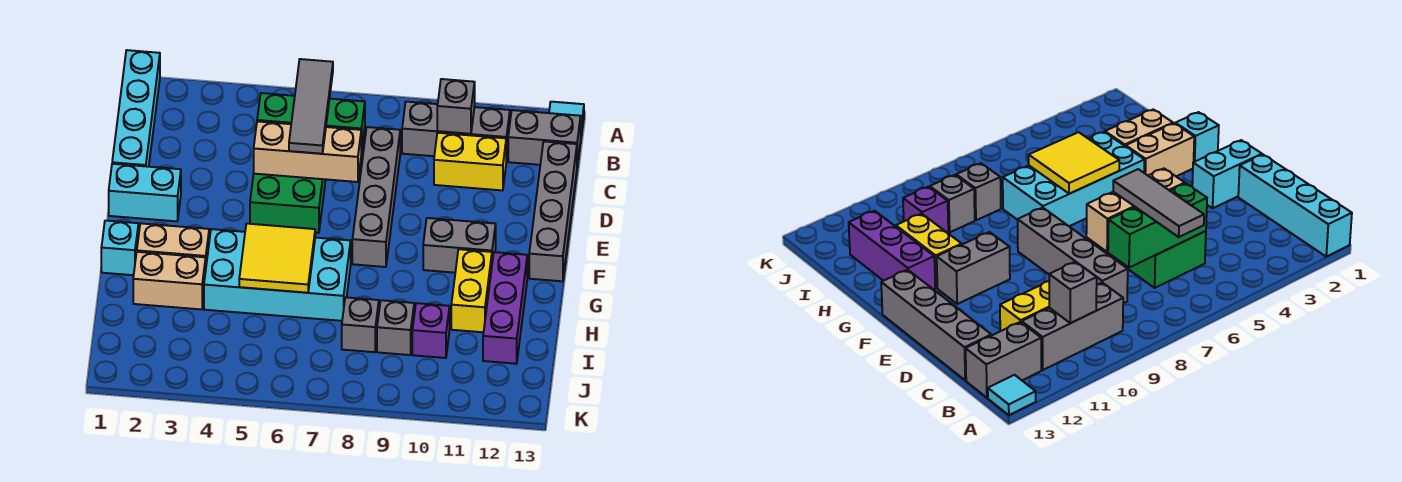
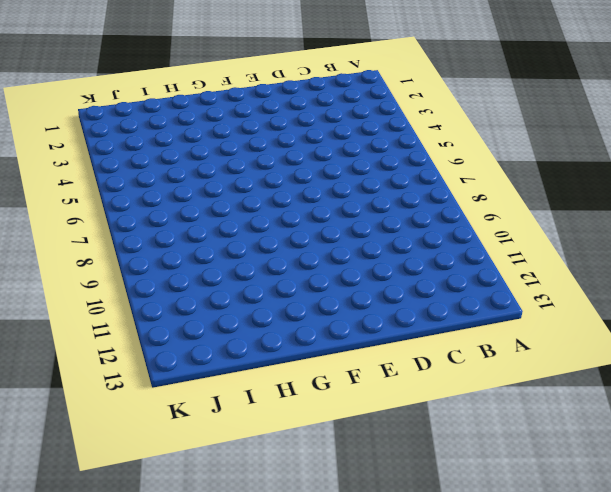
none -> cyan 1x4 brick [112,50,160,167]
none -> cyan 1x1 tile [549,102,584,134]
none -> grey 1x3 brick [402,102,510,162]

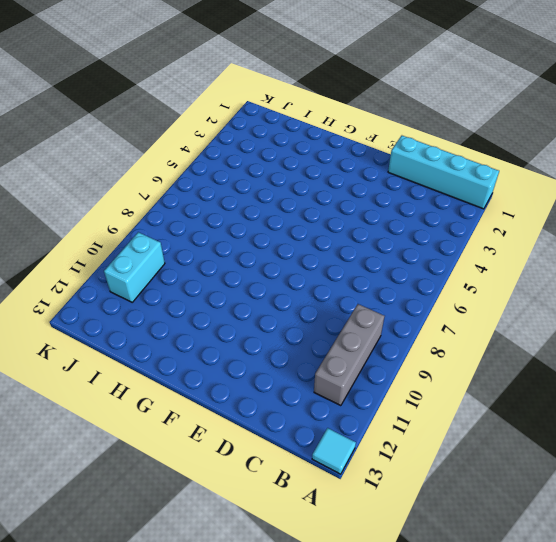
cyan 1x2 brick [104,232,165,302] -> cyan 1x2 brick moved to [109,164,181,221]
none -> grey 1x2 brick [508,110,581,165]
none -> green 2x3 brick [250,174,326,233]
none -> grey 1x4 brick [352,127,400,267]

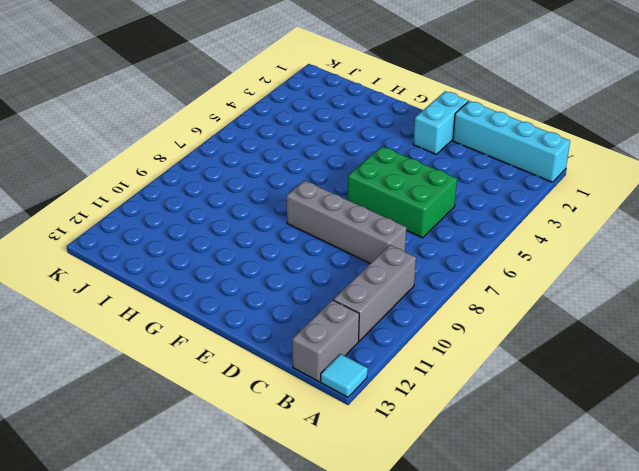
none -> yellow 1x2 brick [434,133,506,190]
none -> grey 1x4 brick [529,141,577,281]
none -> grey 1x2 brick [423,218,496,273]

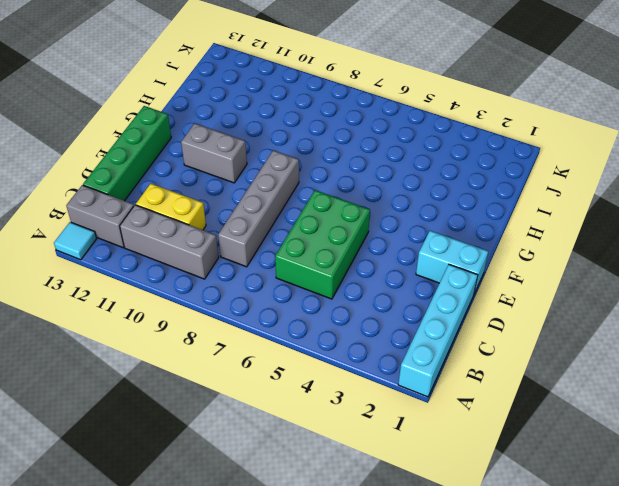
green 1x4 brick [83,106,171,201] -> grey 1x4 brick [529,141,577,281]
none -> cyan 1x1 brick [101,221,139,275]
none -> tan 1x2 brick [137,223,209,264]
none -> cyan 2x4 brick [204,229,351,321]

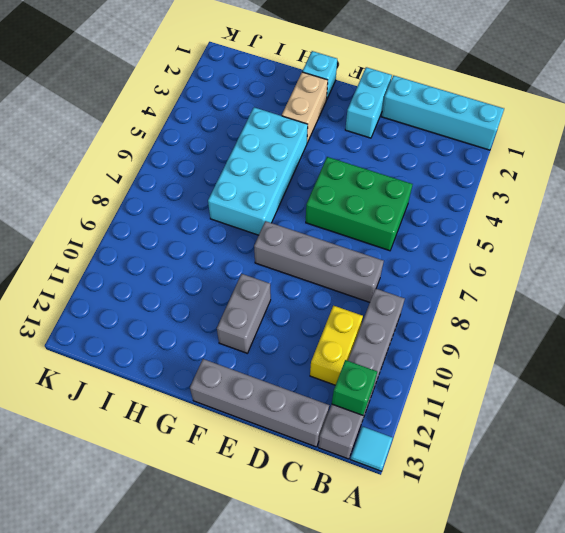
green 1x1 brick [332,360,377,415] -> none
none -> yellow 1x2 brick [451,249,492,332]
none -> purple 1x3 brick [483,252,527,364]
none -> tan 1x2 brick [133,252,206,309]

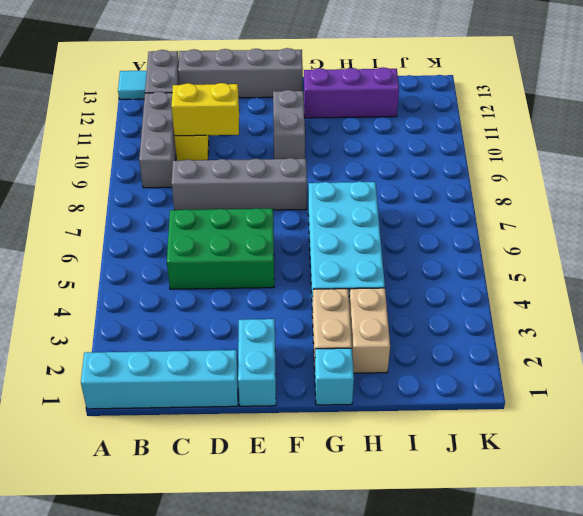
yellow 1x2 brick [171,83,239,136] -> yellow 1x2 brick moved to [451,249,492,332]
none -> grey 1x1 brick [342,297,379,352]
none -> grey 1x1 brick [377,300,414,355]
none -> purple 1x1 brick [412,303,450,358]

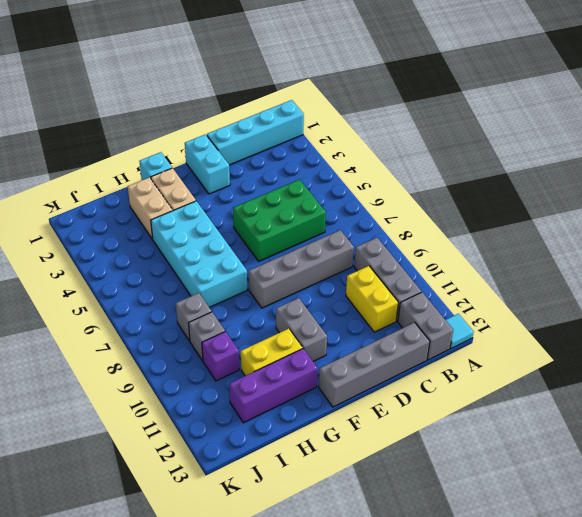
none -> grey 1x1 brick [437,79,475,134]
none -> green 1x3 brick [257,93,365,153]
none -> tan 1x3 brick [254,121,361,182]

